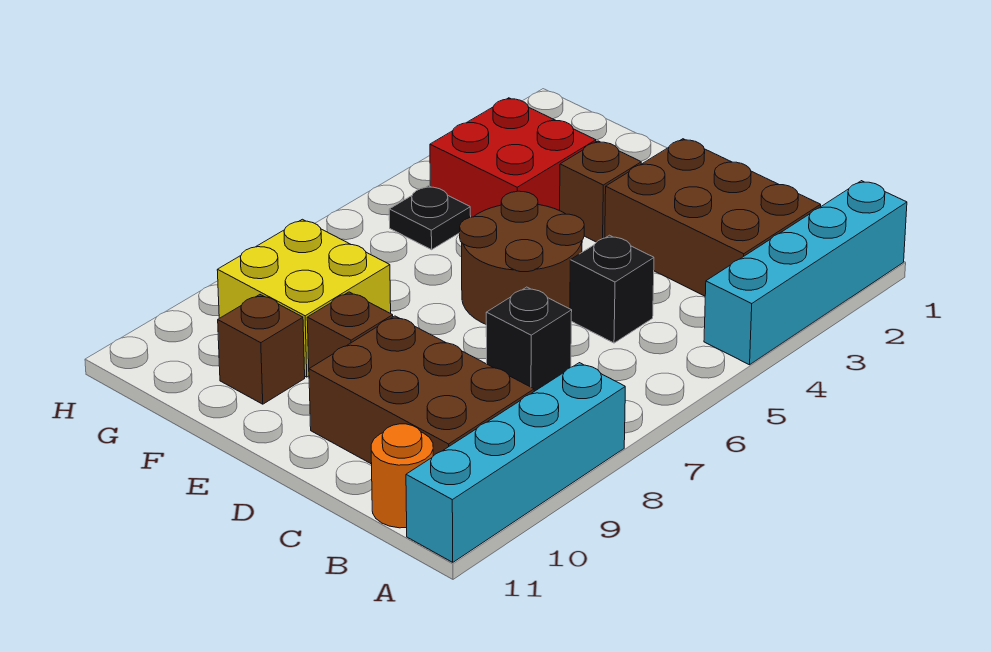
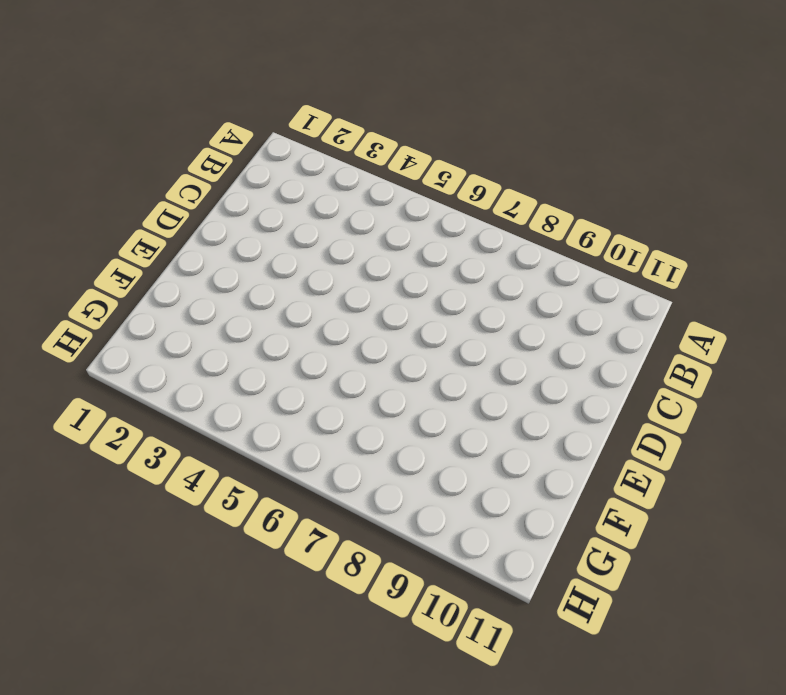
none -> cyan 1x4 brick [704,181,907,365]
none -> cyan 1x4 brick [406,363,625,562]
none -> brown 2x3 brick [605,139,821,296]

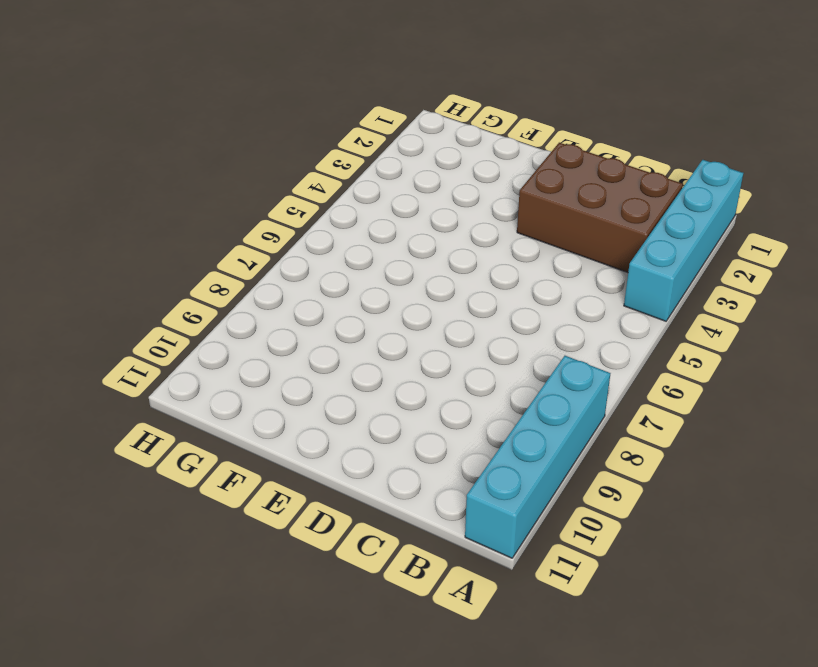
none -> brown 2x3 brick [309,316,534,464]
none -> orange 1x1 round brick [371,424,433,528]
none -> black 1x1 brick [570,235,654,343]

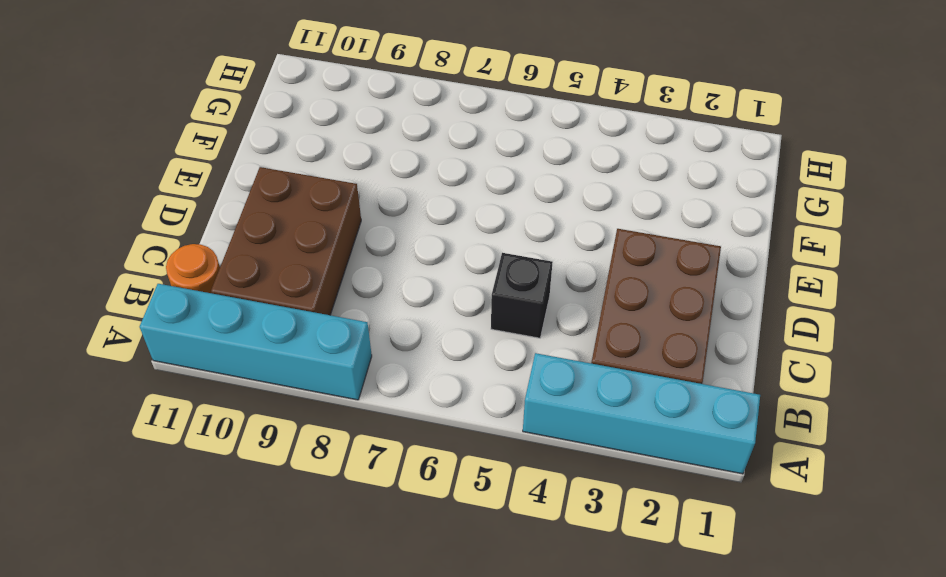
none -> black 1x1 brick [486,287,572,391]
none -> brown 2x2 round brick [460,191,584,324]
none -> brown 1x1 brick [560,141,641,242]

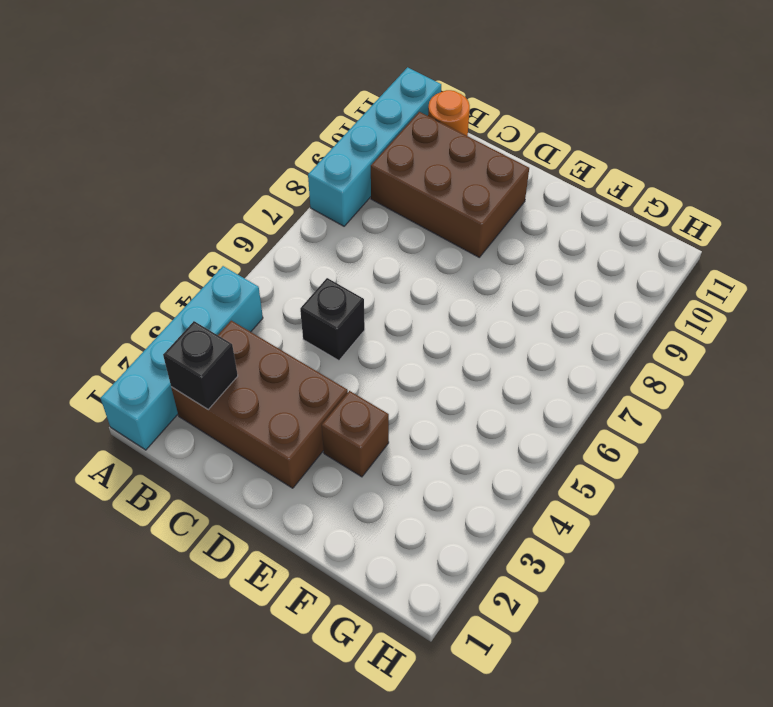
black 1x1 brick [163,321,238,409] -> black 1x1 brick moved to [486,287,572,391]
none -> brown 2x2 round brick [460,191,584,324]
none -> brown 1x1 brick [307,292,393,368]
none -> red 2x2 brick [430,98,596,217]

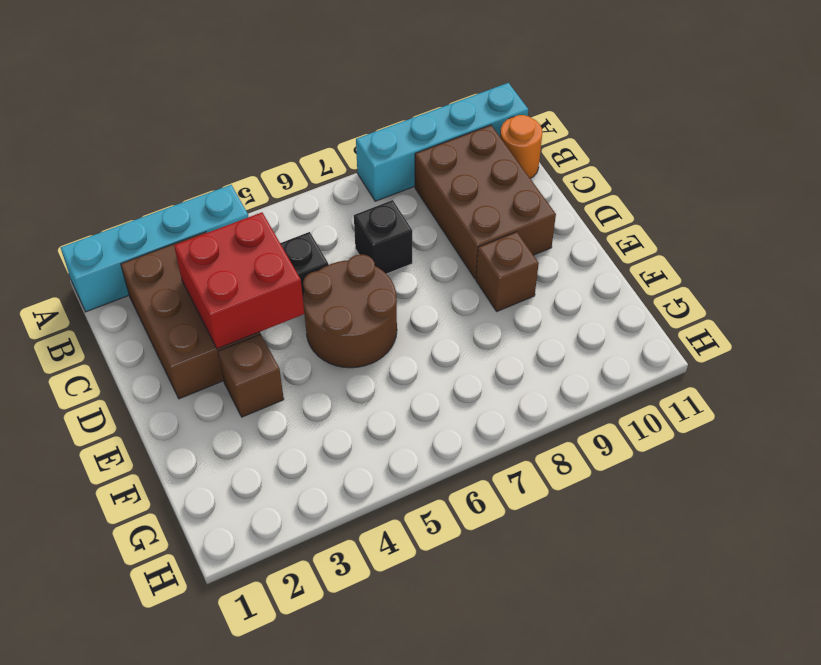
red 2x2 brick [174,212,304,349] -> red 2x2 brick moved to [430,98,596,217]
none -> yellow 2x2 brick [217,219,391,377]
none -> brown 1x1 brick [218,295,305,404]
none -> black 1x1 plate [389,186,471,250]

